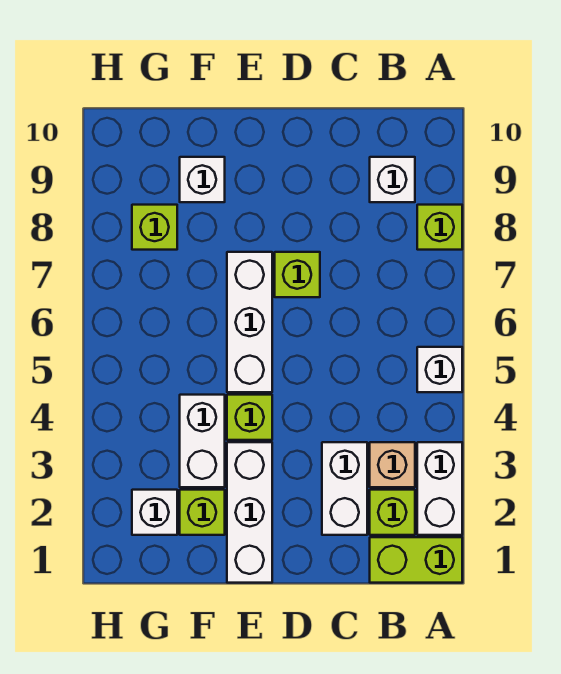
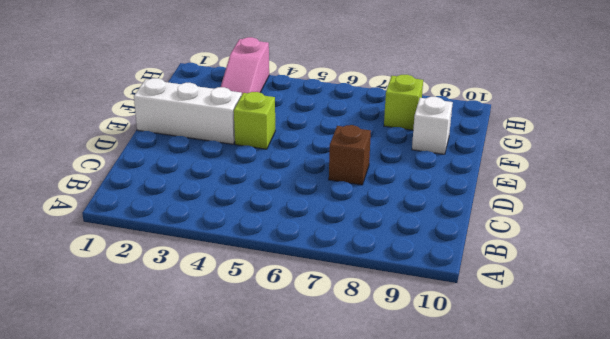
brown 1x1 brick [329,125,371,185] -> lime 1x1 brick [275,252,320,297]
pink 1x3 slope [221,37,269,94] -> white 1x2 brick [180,395,225,487]
none -> lime 1x2 brick [370,537,462,583]
none -> white 1x2 brick [417,442,462,535]
none -> white 1x1 brick [417,347,462,392]

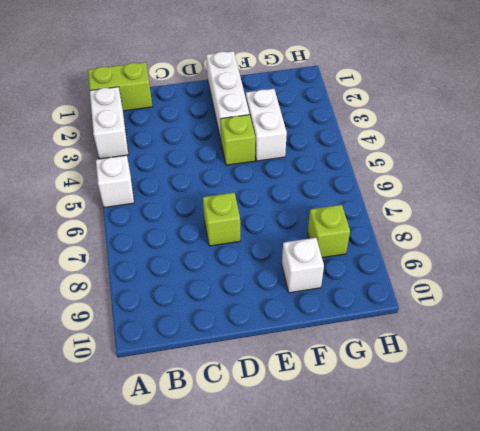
none -> lime 1x1 brick [417,205,462,250]
none -> lime 1x1 brick [370,490,415,535]
none -> tan 1x1 brick [370,442,415,487]

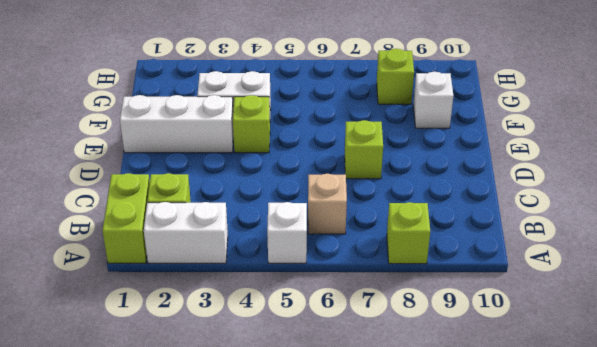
tan 1x1 brick [308,174,347,234] -> tan 1x1 brick moved to [370,442,415,487]
none -> white 1x1 brick [370,157,415,202]
none -> white 1x2 brick [322,442,367,535]
none -> white 1x3 brick [227,252,272,392]

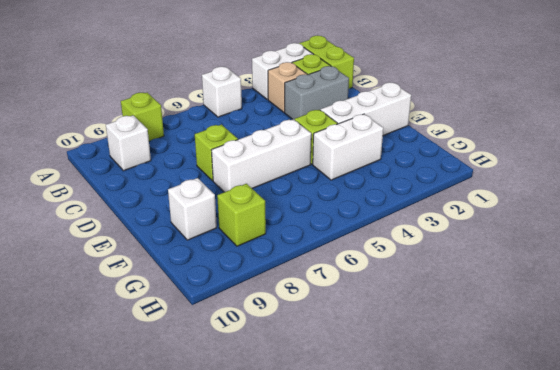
grey 1x2 brick [285,66,349,120] -> white 1x2 brick [322,442,367,535]
none -> lime 1x1 brick [180,490,225,535]
none -> white 1x1 brick [132,490,177,535]

